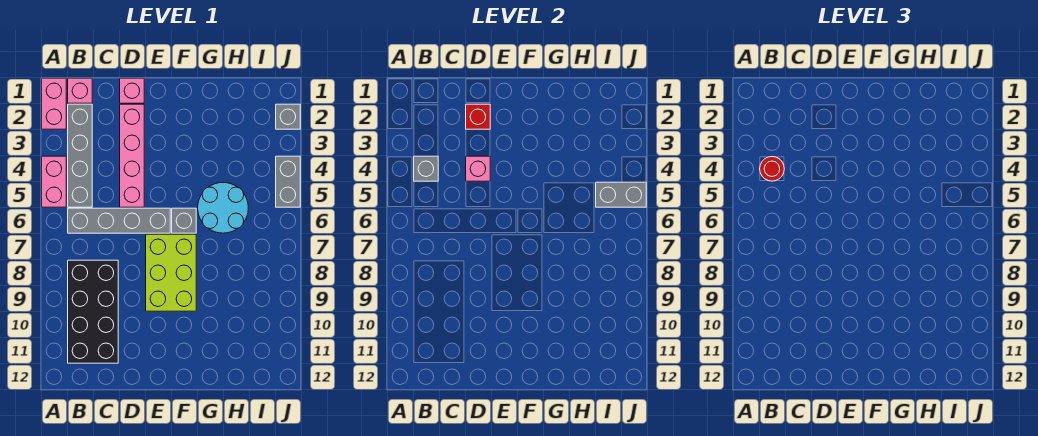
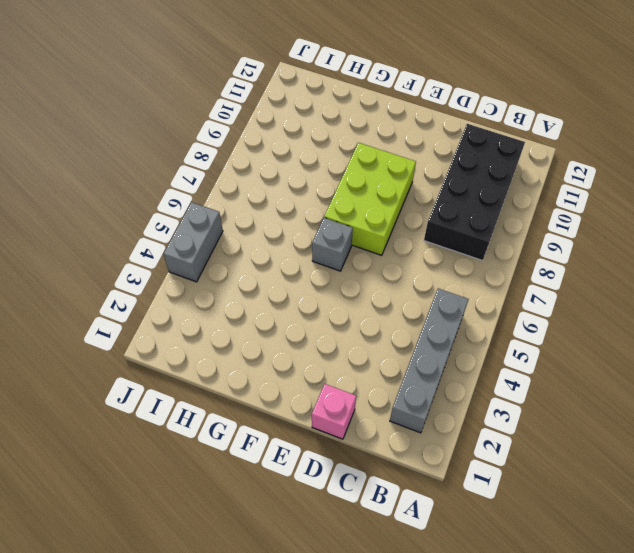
none -> pink 1x2 brick [42,78,66,129]
none -> pink 1x2 brick [42,156,66,207]
none -> pink 1x1 brick [68,78,92,103]

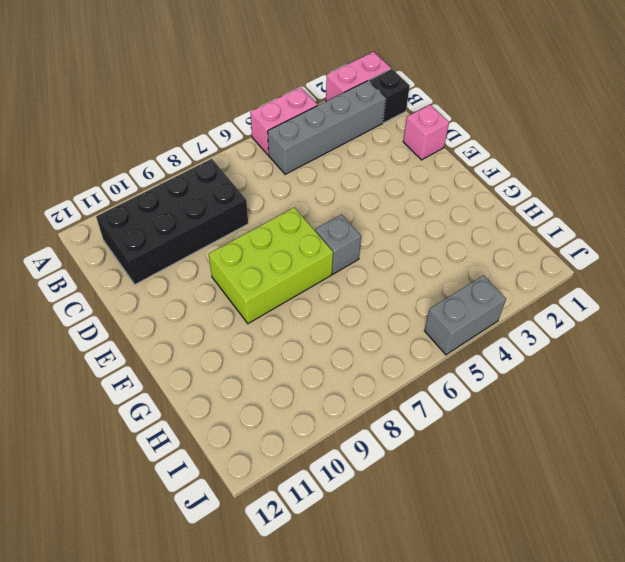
black 1x1 brick [369,69,410,123] -> pink 1x1 brick [68,78,92,103]
none -> grey 1x4 brick [68,208,170,233]
none -> pink 1x4 brick [120,104,144,207]
none -> cyan 2x2 round brick [198,183,248,233]

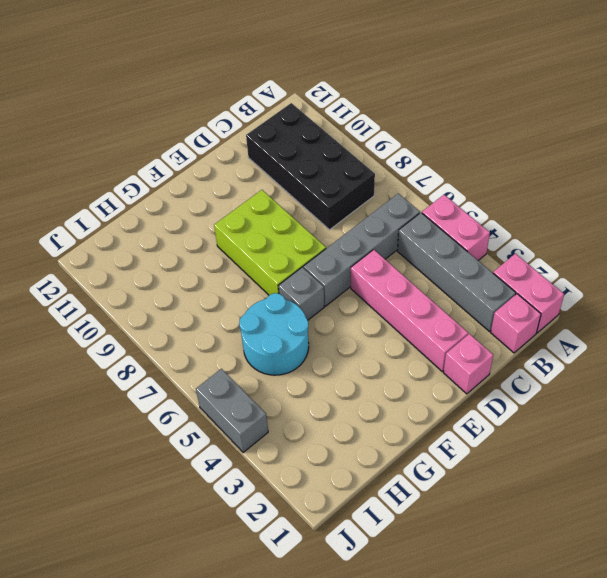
none -> grey 1x1 brick [276,104,300,129]
none -> grey 1x1 brick [414,156,438,181]
none -> red 1x1 brick [466,104,490,129]

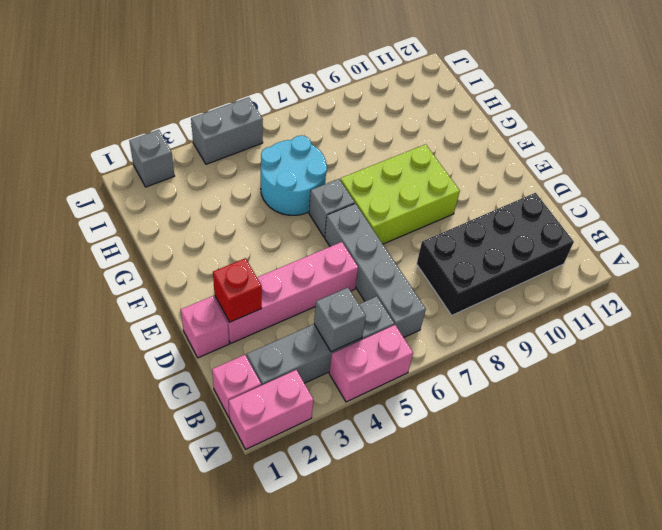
none -> pink 1x1 brick [466,156,490,181]
none -> grey 1x2 brick [596,182,646,207]
none -> red 1x1 round brick [760,157,784,181]

